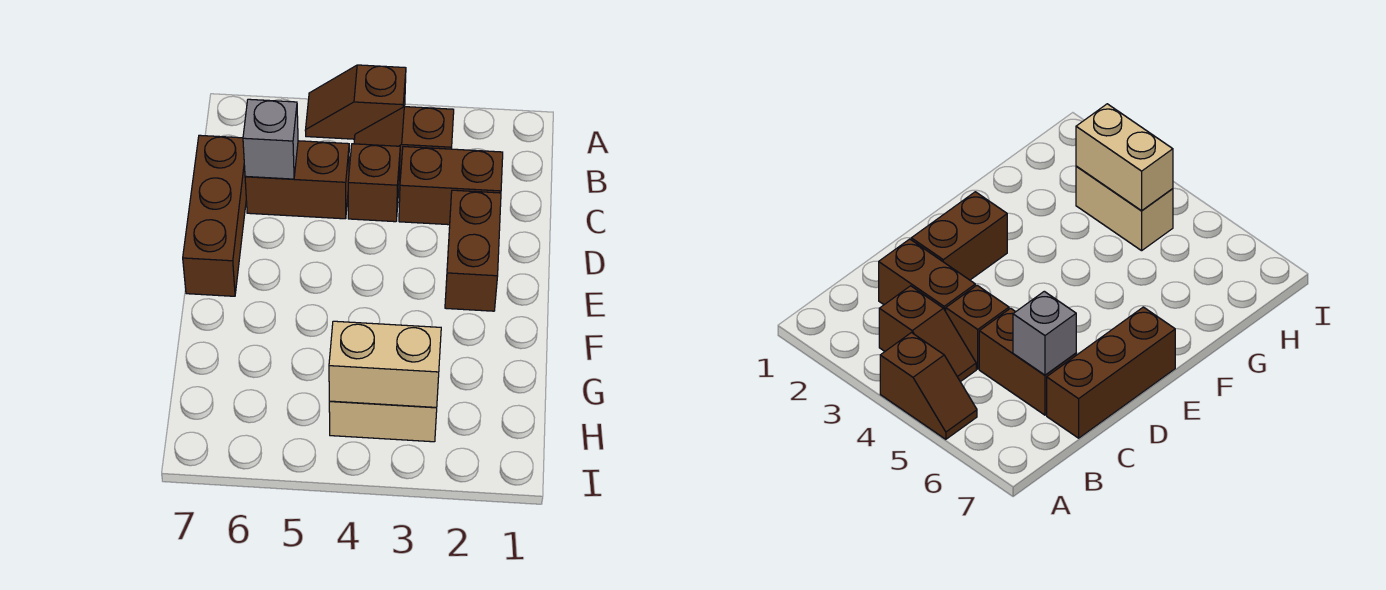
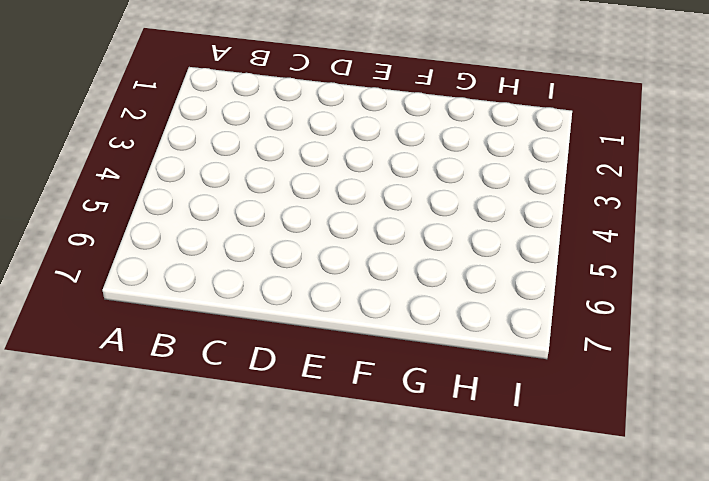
none -> brown 1x2 slope [305,65,406,139]
none -> brown 1x2 slope [354,107,454,181]

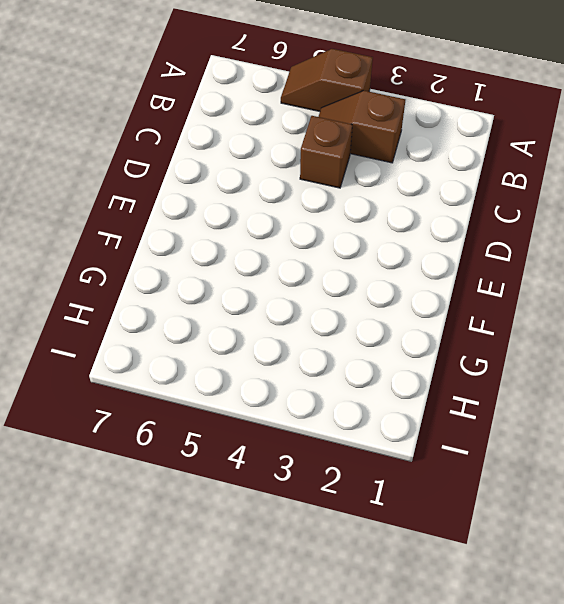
none -> brown 1x2 brick [399,147,503,225]
none -> brown 1x2 brick [245,141,349,219]

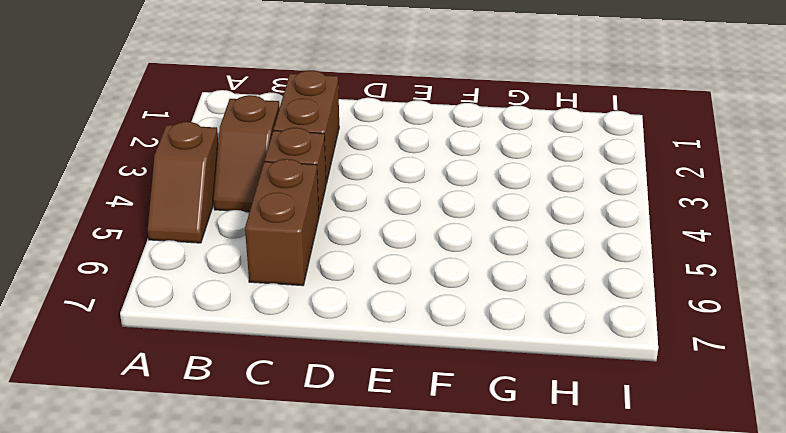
none -> brown 1x3 brick [183,135,246,296]
none -> brown 1x2 brick [445,190,501,311]

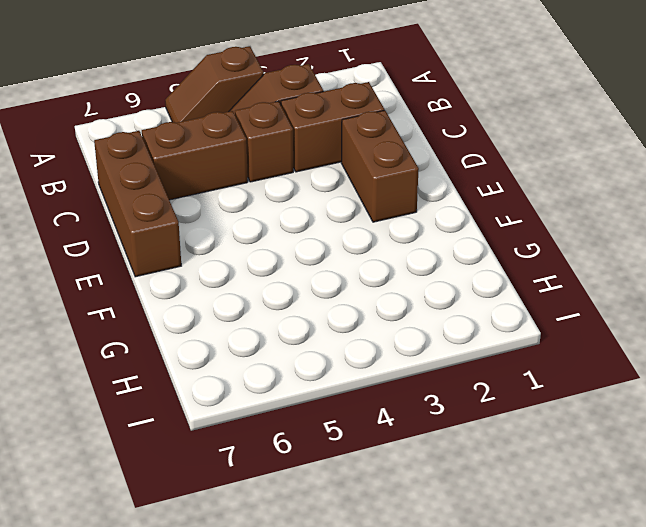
none -> tan 1x2 brick [329,401,437,442]
none -> grey 1x1 brick [243,99,298,179]

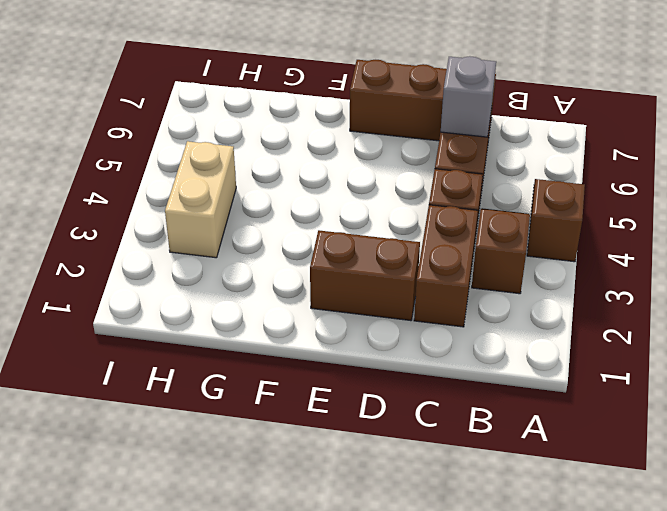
none -> tan 1x2 brick [329,321,441,407]

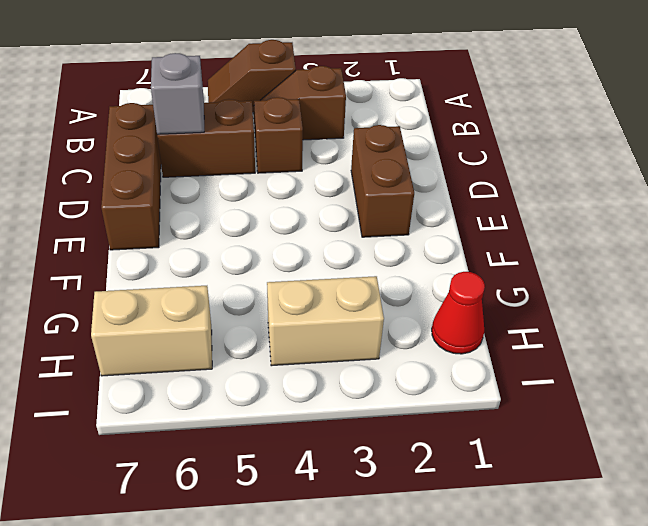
red 1x1 cone [432,272,485,354] -> none
tan 1x2 brick [91,286,212,376] -> tan 1x2 brick moved to [329,321,441,407]
none -> brown 1x2 brick [399,147,503,225]

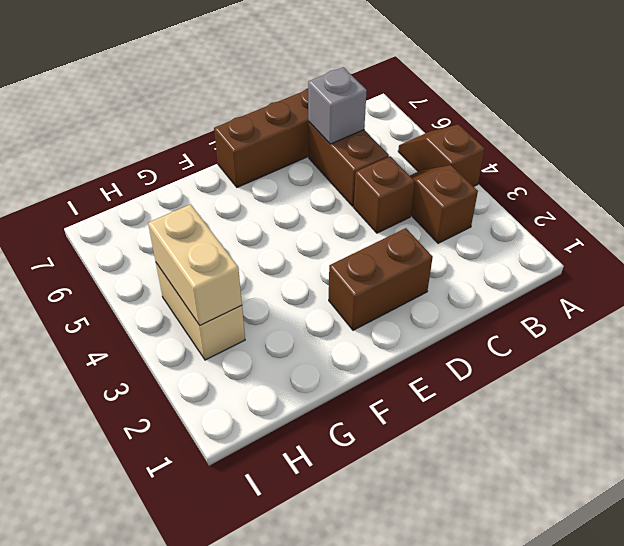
none -> brown 1x2 brick [399,147,503,225]

